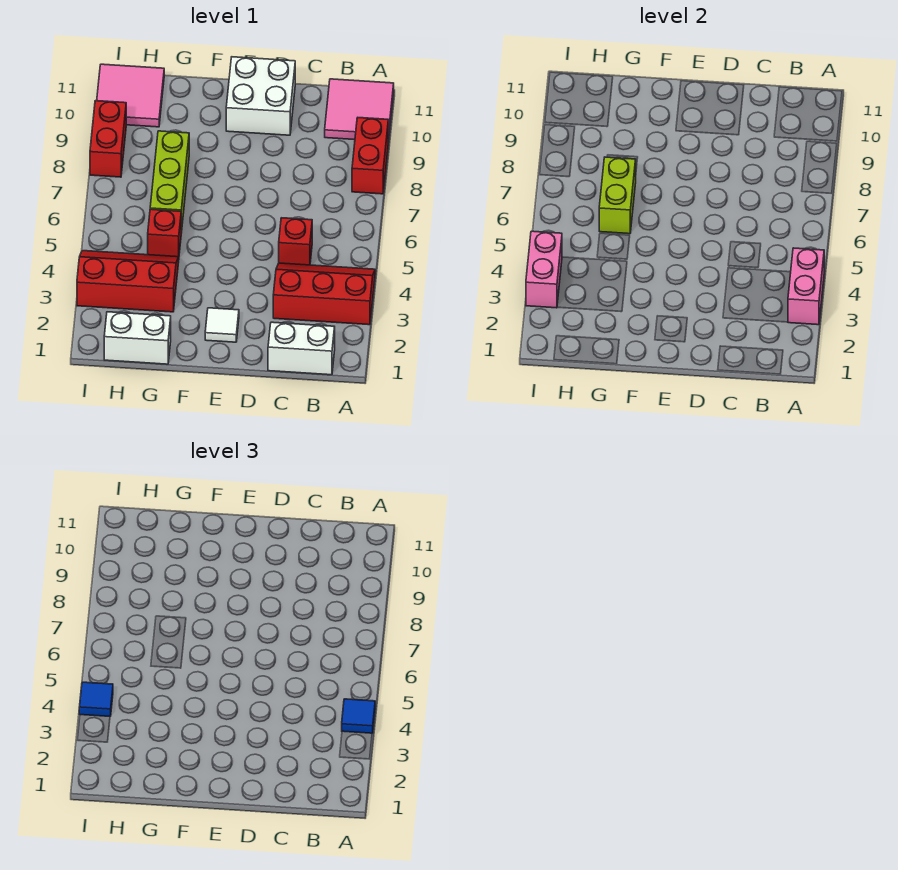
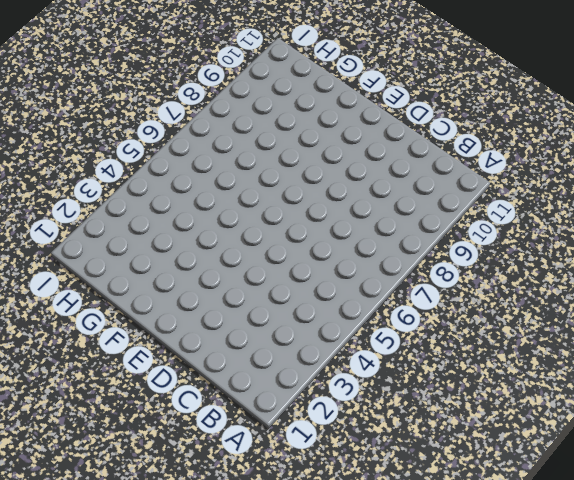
none -> red 2x3 slope [273,263,375,325]
none -> red 1x2 brick [352,118,388,194]
none -> pink 2x2 tile [325,79,394,141]

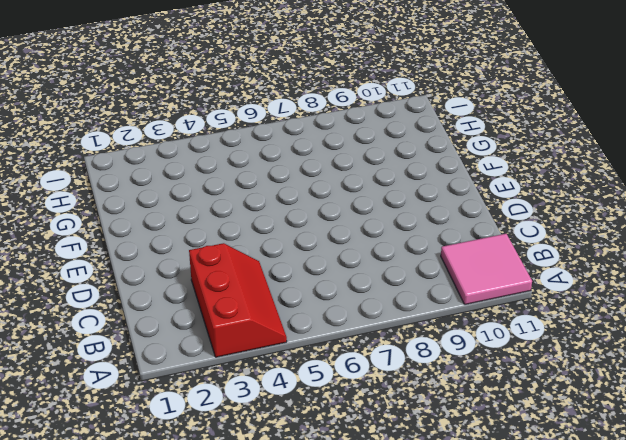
none -> red 1x2 brick [352,118,388,194]
none -> white 1x2 brick [268,322,335,375]
none -> red 1x1 brick [279,218,312,265]

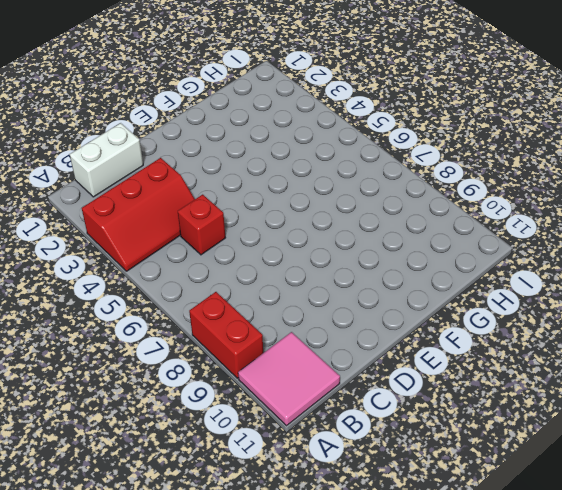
none -> white 2x2 brick [226,57,295,135]
none -> white 1x1 tile [205,308,239,342]
none -> white 1x2 brick [104,312,171,364]

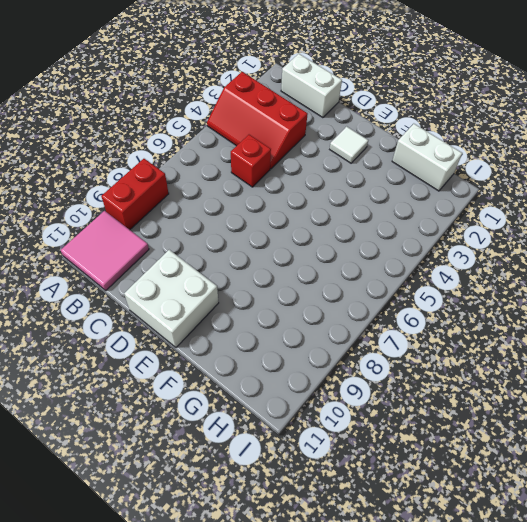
none -> red 2x3 slope [77,251,179,312]
none -> red 1x1 brick [148,209,181,257]
none -> lime 1x3 brick [150,131,189,233]

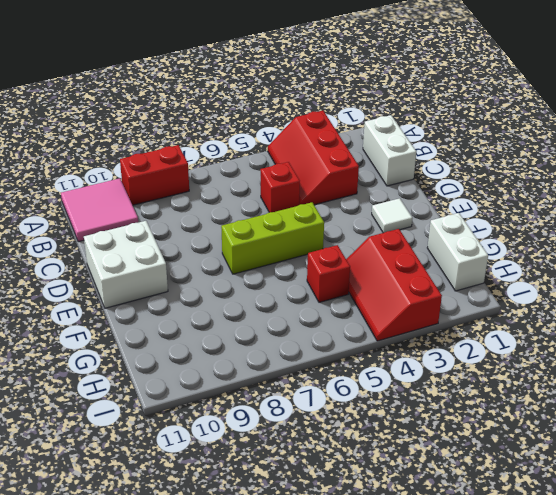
lime 1x3 brick [221,202,324,274] -> lime 1x3 brick moved to [150,131,189,233]
none -> pink 2x2 tile [97,64,164,127]
none -> red 1x2 brick [90,101,126,177]
none -> pink 1x2 brick [788,248,824,325]

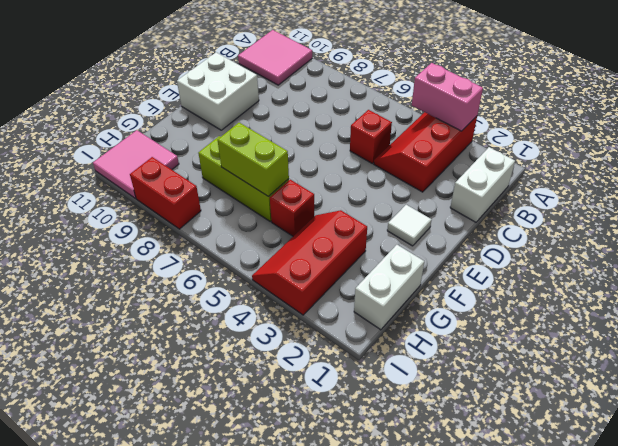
none -> red 1x2 brick [352,118,388,194]
none -> pink 1x2 brick [526,231,562,308]
none -> blue 1x1 tile [342,699,375,733]

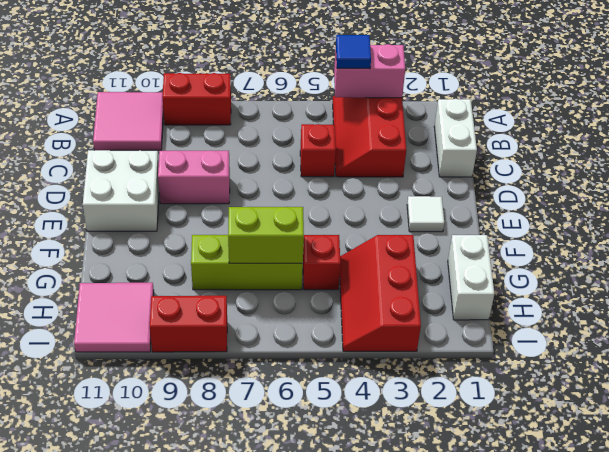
pink 1x2 brick [158,150,230,204] -> pink 1x2 brick moved to [526,231,562,308]
none -> blue 1x1 tile [79,682,113,716]

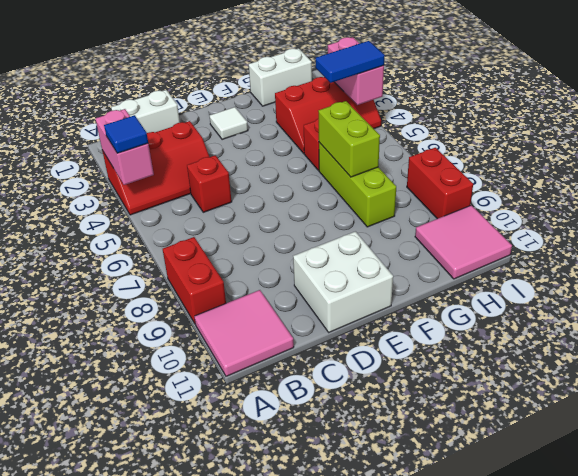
blue 1x2 tile [316,41,385,83] -> blue 1x1 tile [79,682,113,716]

